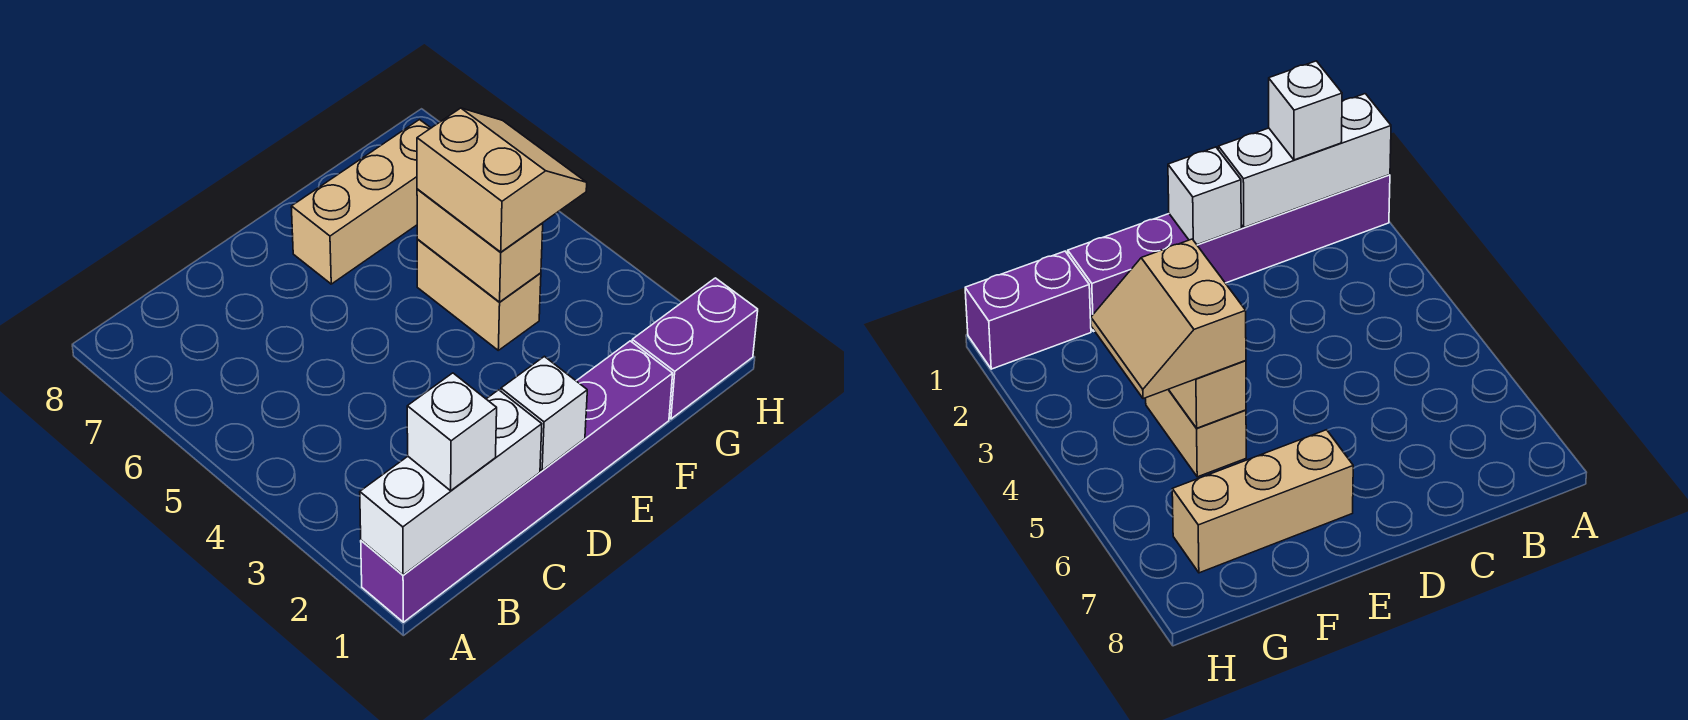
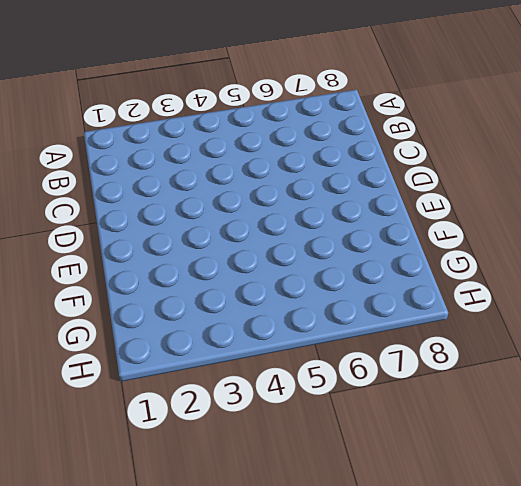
none -> purple 1x6 brick [361,341,673,622]
none -> tan 1x3 brick [291,120,431,284]

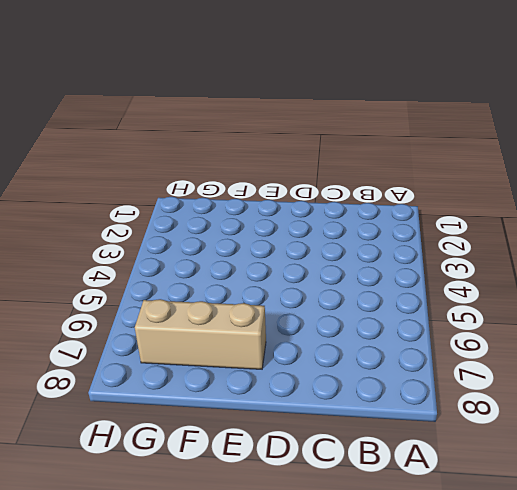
none -> purple 1x6 brick [361,341,673,622]
none -> tan 1x2 brick [417,239,541,350]

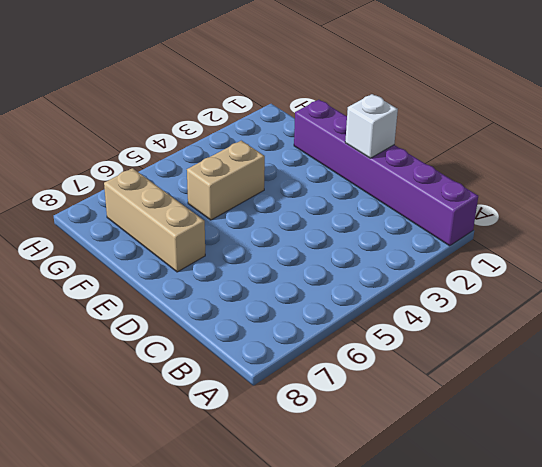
none -> purple 1x2 brick [632,278,758,419]
none -> white 1x3 brick [360,390,542,575]

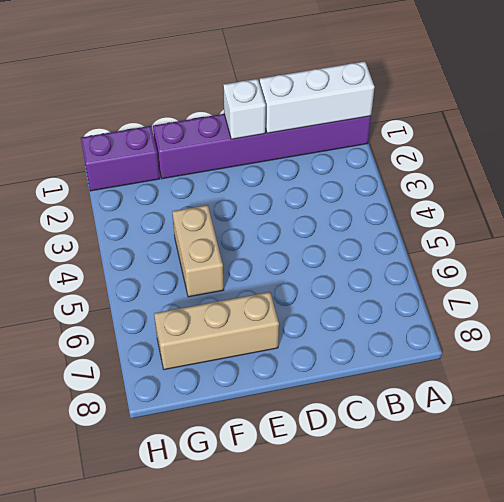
none -> tan 1x2 brick [417,189,543,302]
none -> white 1x1 brick [407,373,497,491]

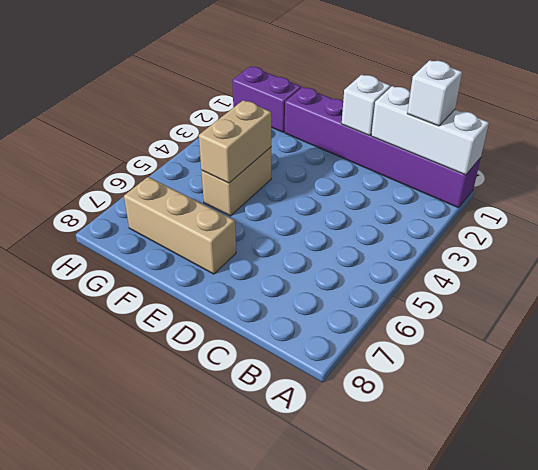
none -> tan 2x2 slope [417,108,587,252]

